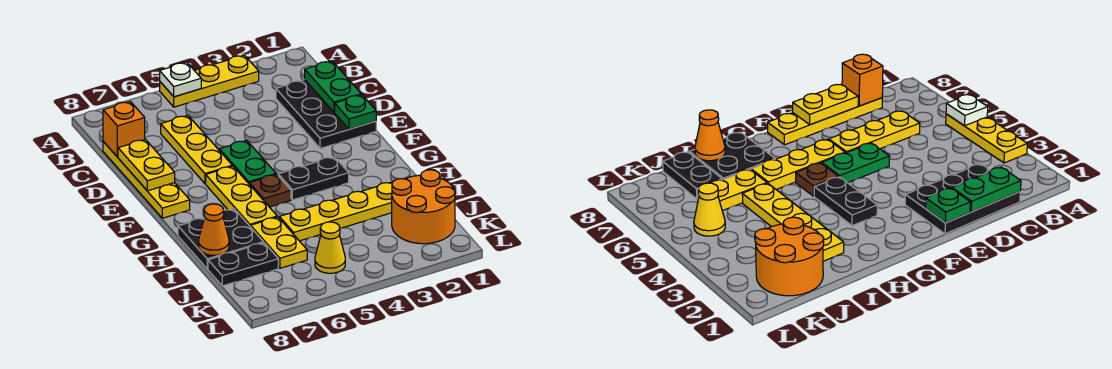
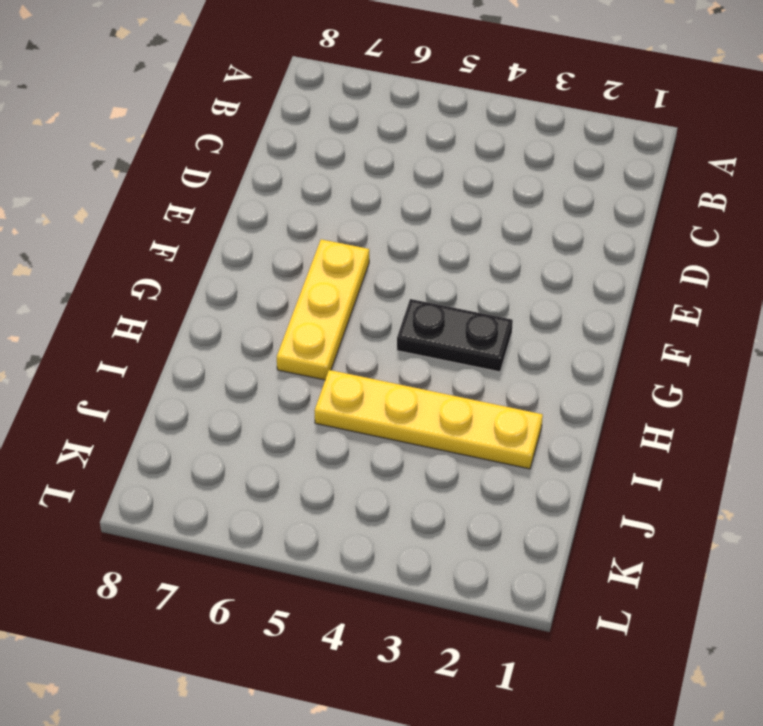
none -> yellow 1x3 plate [160,55,259,107]
none -> black 2x3 plate [276,80,376,148]
none -> yellow 1x3 plate [161,116,232,184]

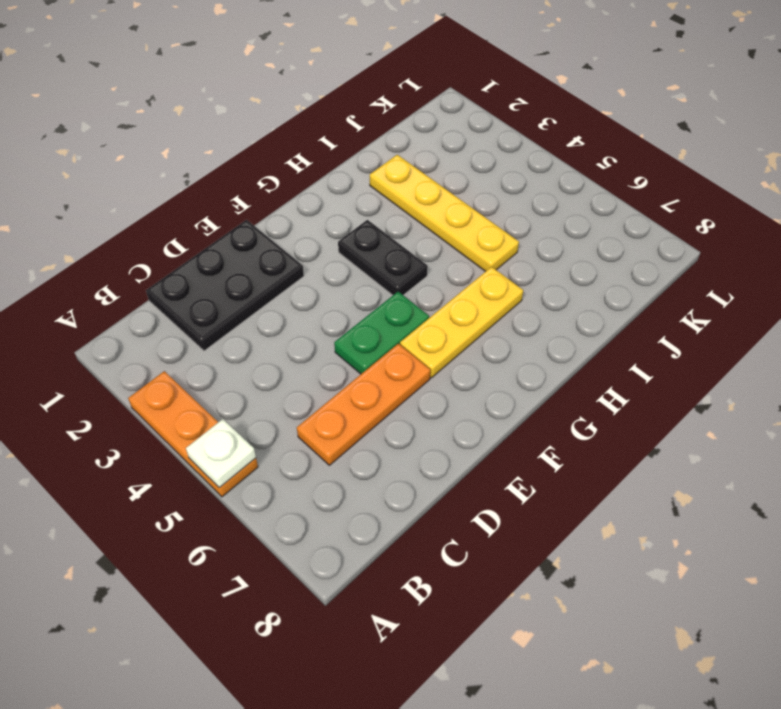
orange 1x3 plate [128,371,258,497] -> yellow 1x3 plate [160,55,259,107]
orange 1x3 plate [297,344,430,465] -> yellow 1x3 plate [161,116,232,184]
none -> yellow 1x4 plate [103,142,190,218]
none -> brown 1x1 plate [249,174,291,207]
none -> black 2x2 plate [178,209,263,269]

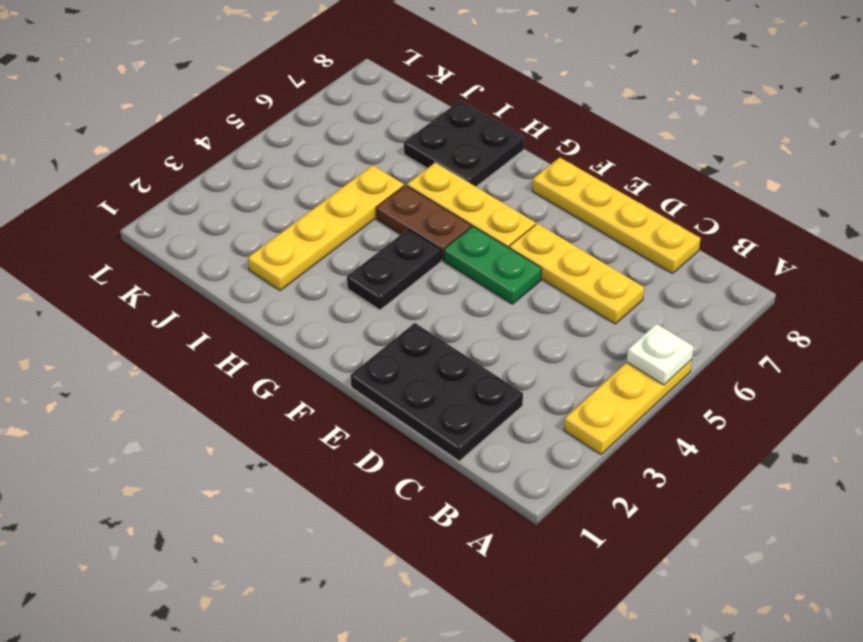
brown 1x2 plate [376,185,471,260] -> brown 1x1 plate [249,174,291,207]
none -> yellow 1x2 plate [251,217,307,268]
none -> orange 2x2 round brick [392,170,455,244]
none -> black 1x2 plate [208,243,278,286]

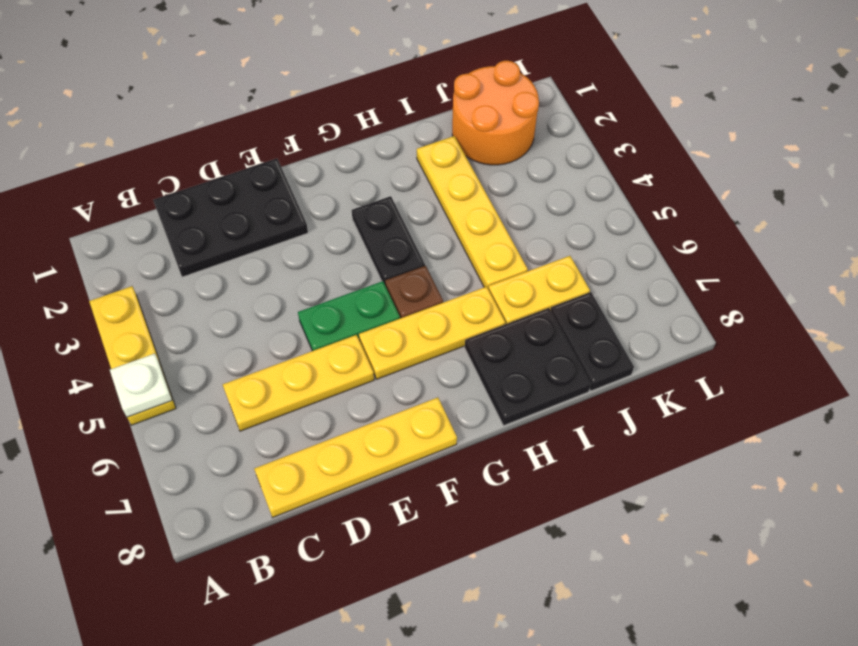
none -> yellow 1x1 cone [315,222,345,273]
none -> green 1x2 plate [305,61,361,112]
none -> orange 1x1 brick [103,102,145,157]

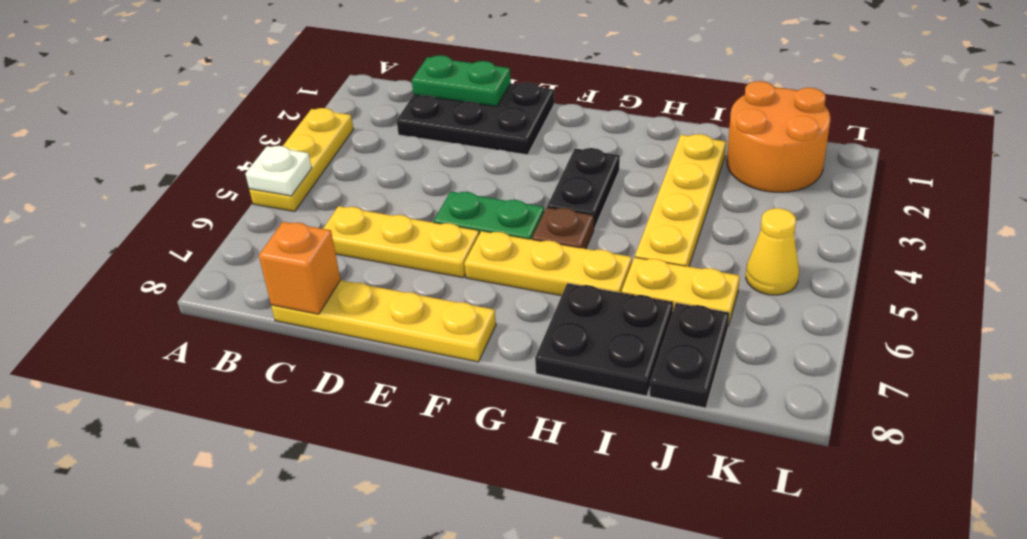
none -> yellow 1x2 plate [118,139,175,191]
none -> green 1x1 plate [335,95,376,129]
none -> orange 1x1 cone [199,204,229,255]

